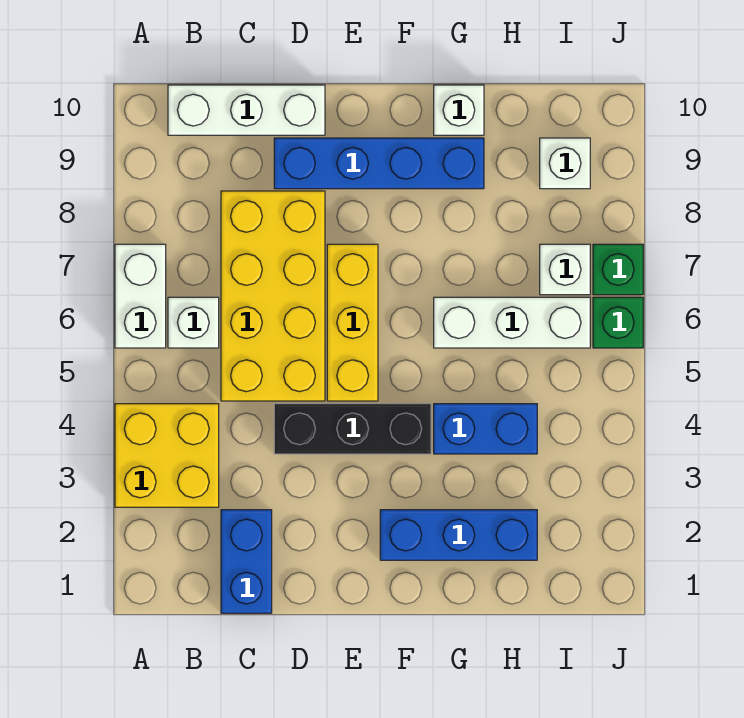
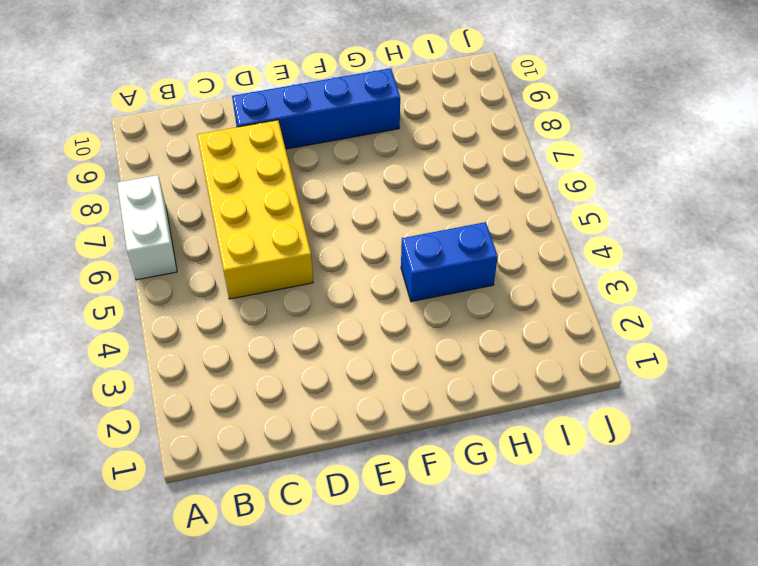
none -> yellow 2x2 brick [115,404,219,507]
none -> white 1x1 brick [168,297,219,348]
none -> white 1x3 brick [168,85,325,135]

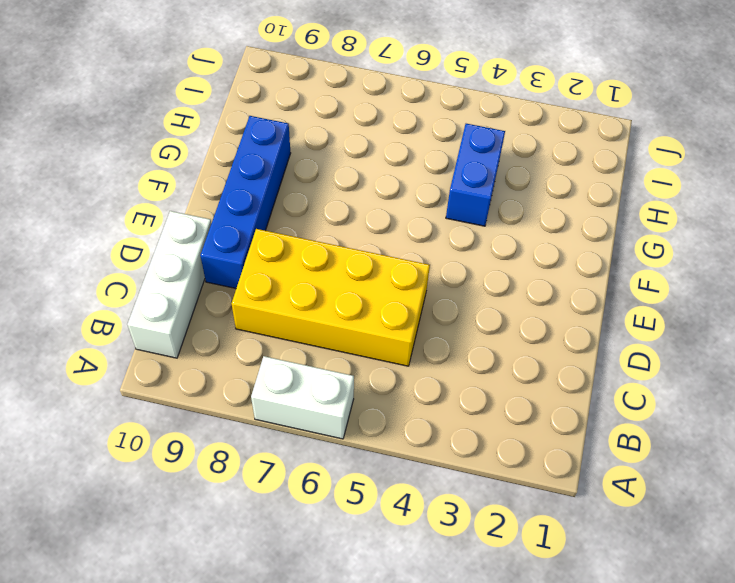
none -> yellow 2x2 brick [115,404,219,507]
none -> white 1x1 brick [168,297,219,348]
none -> blue 1x2 brick [221,510,272,613]

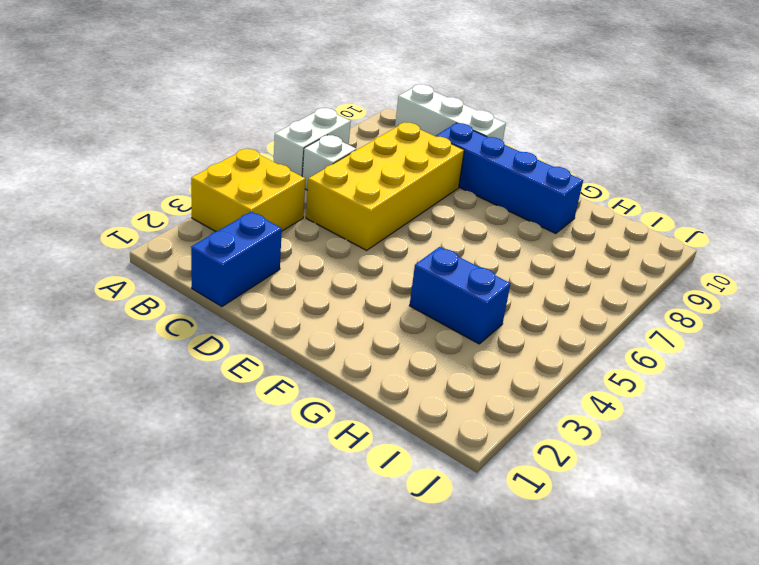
none -> black 1x3 brick [274,404,431,454]
none -> yellow 1x3 brick [327,244,378,401]
none -> blue 1x3 brick [380,510,537,560]

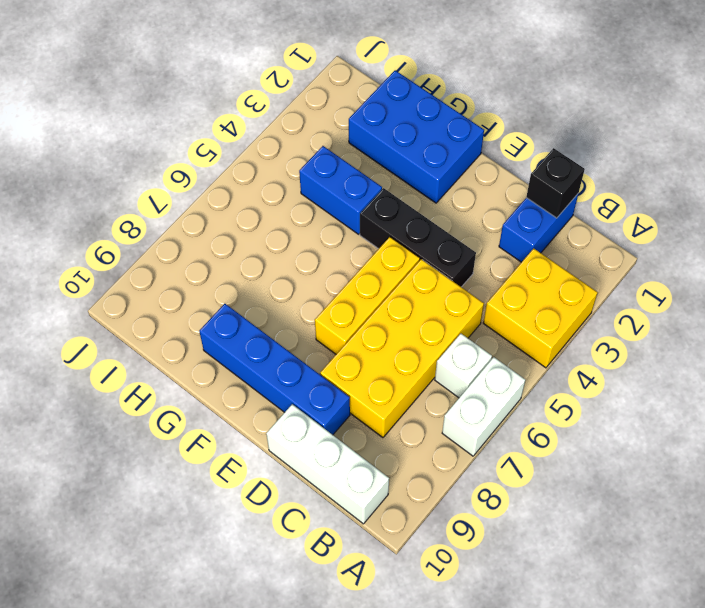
black 1x1 brick [526,148,585,218] -> none
blue 2x3 brick [349,70,484,203] -> blue 1x3 brick [380,510,537,560]
none -> white 1x3 brick [434,297,590,348]
none -> white 1x1 brick [434,85,484,135]
none -> white 1x1 brick [540,244,590,295]

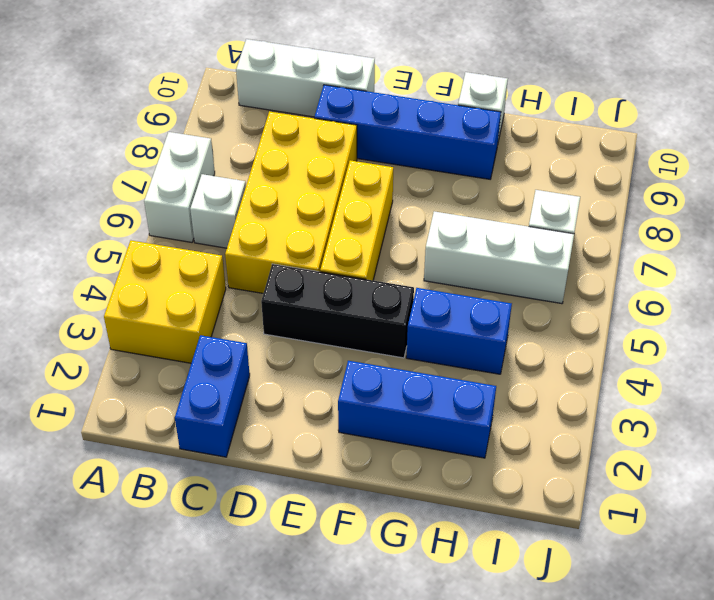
none -> white 1x1 brick [540,138,590,189]
none -> green 1x1 brick [593,297,643,348]
none -> green 1x1 brick [593,244,643,295]

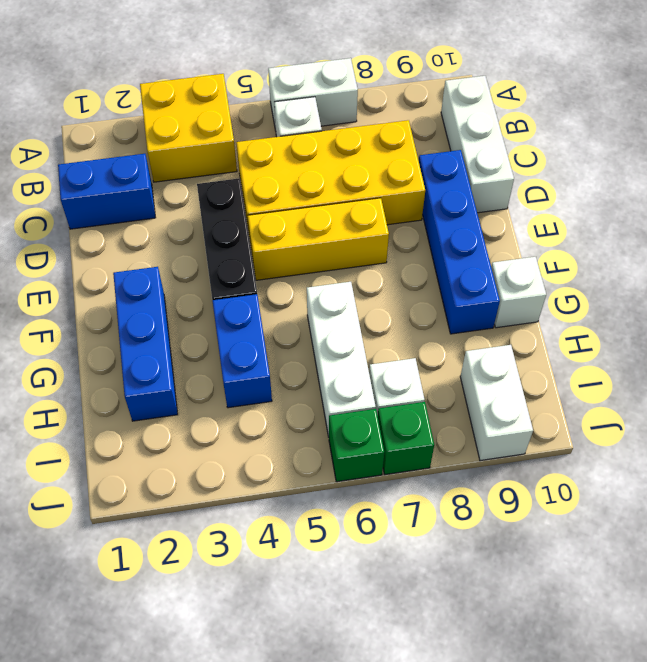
white 1x2 brick [460,345,533,461] -> white 1x1 brick [540,138,590,189]

